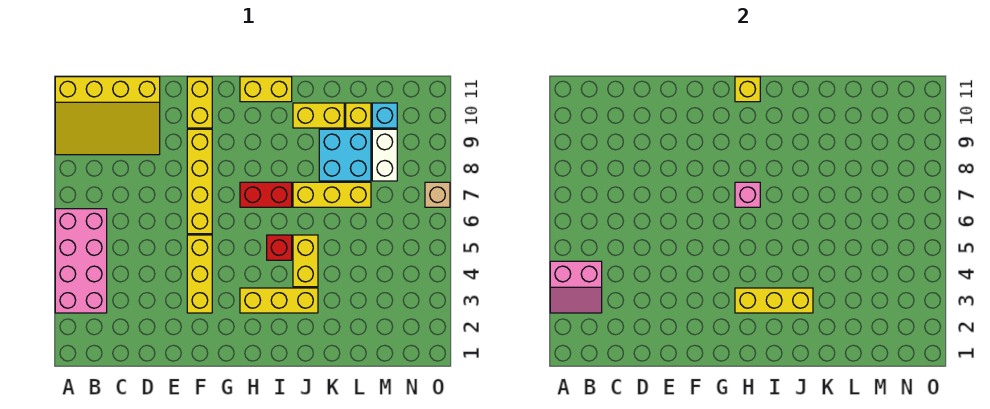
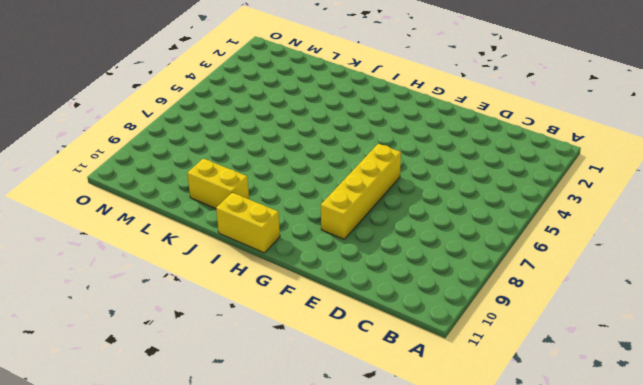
none -> pink 2x4 brick [55,209,107,313]
none -> yellow 3x4 slope [55,77,160,155]
none -> yellow 1x3 brick [187,235,212,313]

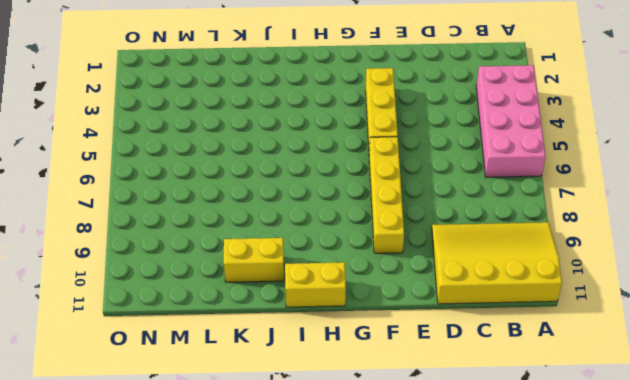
none -> yellow 1x2 brick [187,77,212,128]
none -> yellow 1x3 brick [240,288,318,313]
none -> red 1x2 brick [240,182,292,207]

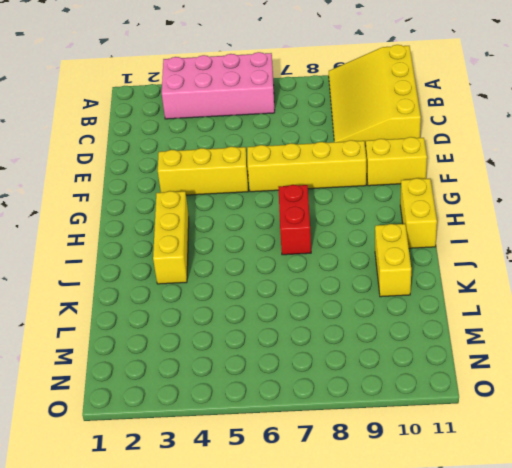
none -> red 1x1 brick [267,235,292,260]
none -> yellow 1x2 brick [293,235,318,287]
none -> yellow 1x3 brick [293,182,371,207]

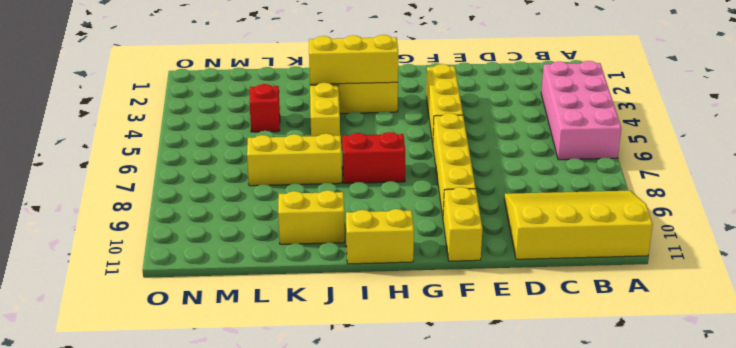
red 1x1 brick [249,84,280,132] -> red 1x1 brick moved to [267,235,292,260]
none -> cyan 2x2 brick [319,129,371,181]
none -> yellow 1x1 brick [346,103,371,128]
none -> white 1x2 brick [372,129,397,181]

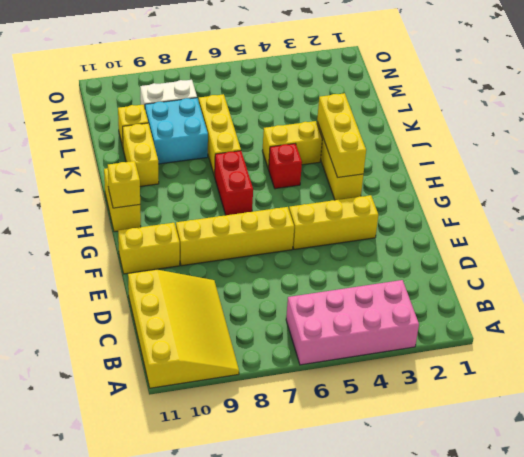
none -> cyan 1x1 brick [372,103,397,128]
none -> tan 1x1 brick [425,182,450,207]
none -> pink 2x2 slope [550,261,602,313]

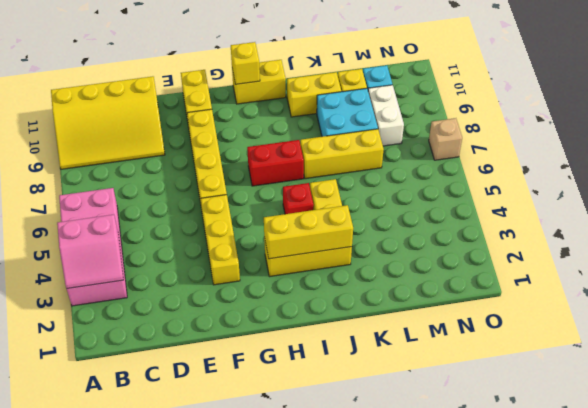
none -> pink 1x1 brick [735,182,760,207]

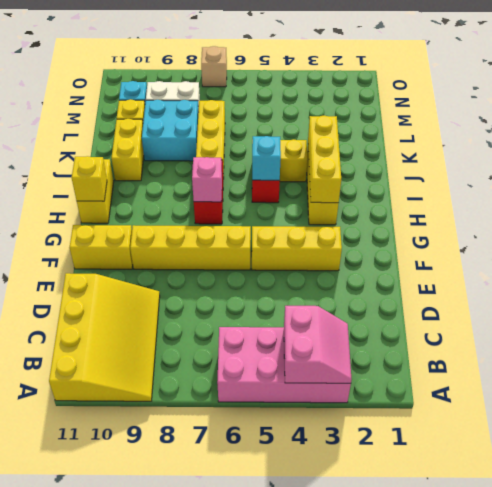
cyan 1x1 brick [252,136,281,180] -> none

